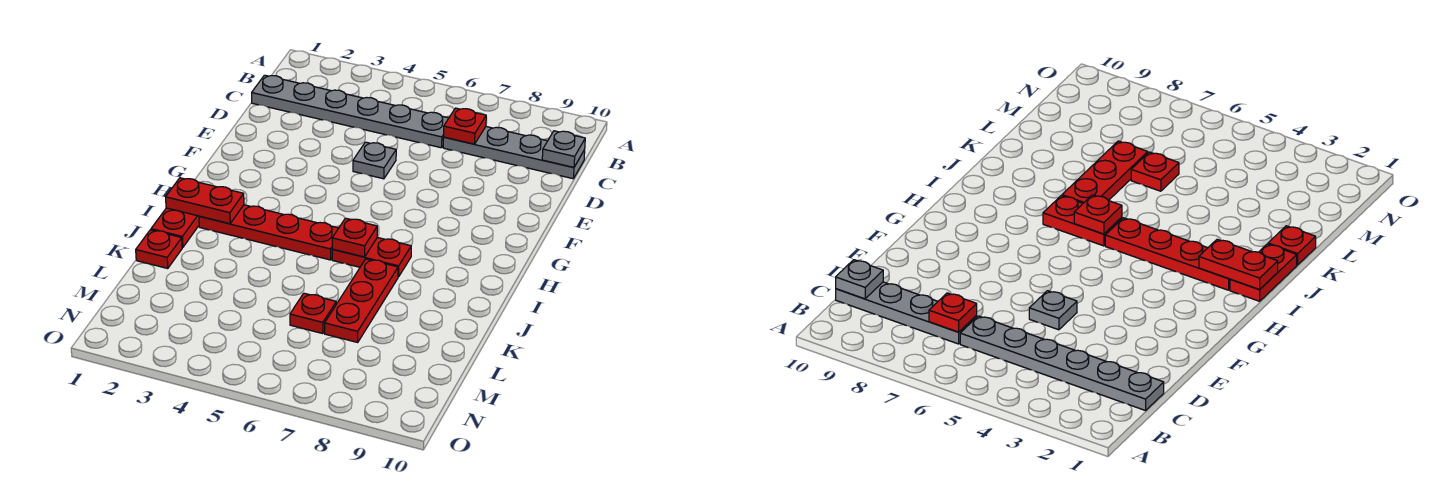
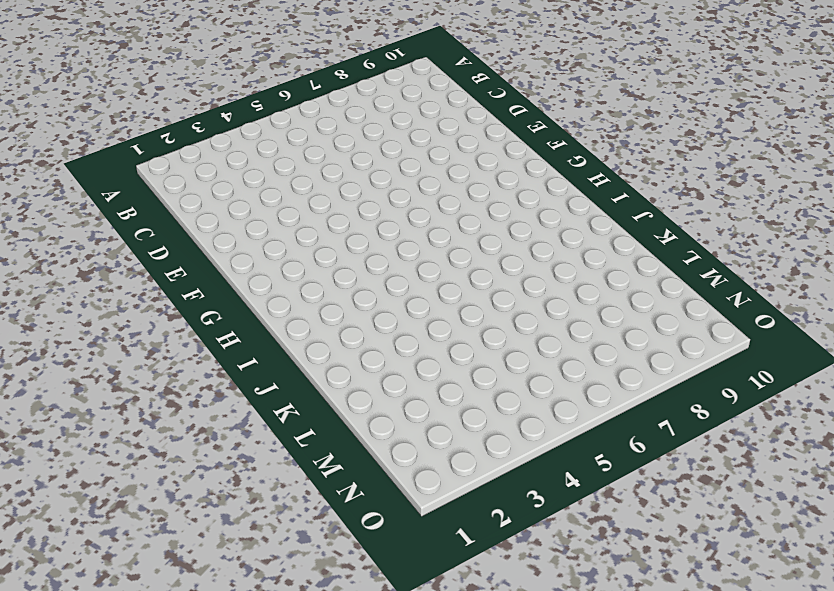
none -> grey 1x6 plate [252,75,449,148]
none -> grey 1x4 plate [443,127,585,179]
none -> grey 1x1 plate [353,142,396,179]

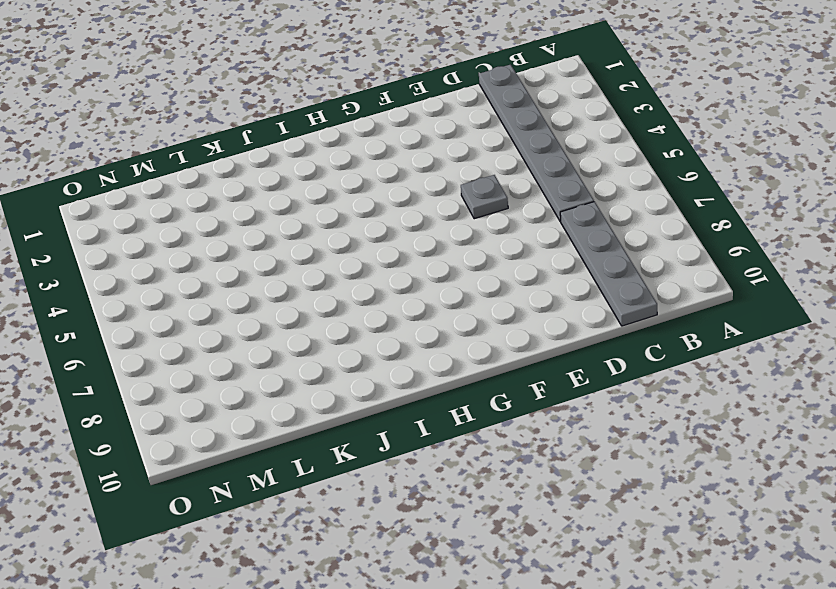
none -> red 1x2 plate [151,208,199,248]
none -> red 1x4 plate [199,205,338,260]
none -> red 1x2 plate [332,238,411,277]

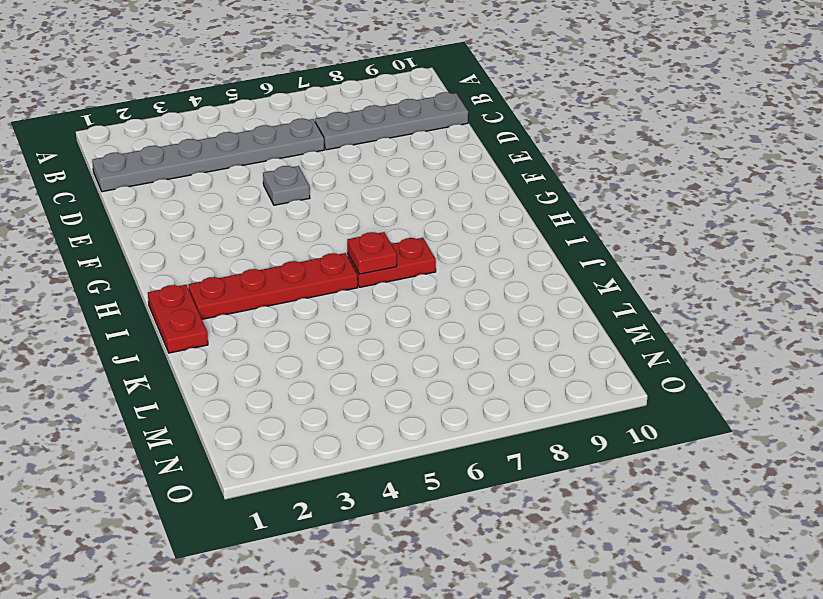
none -> red 1x3 plate [325,259,398,342]
none -> red 1x1 plate [136,230,182,269]
none -> red 1x1 plate [290,293,336,334]

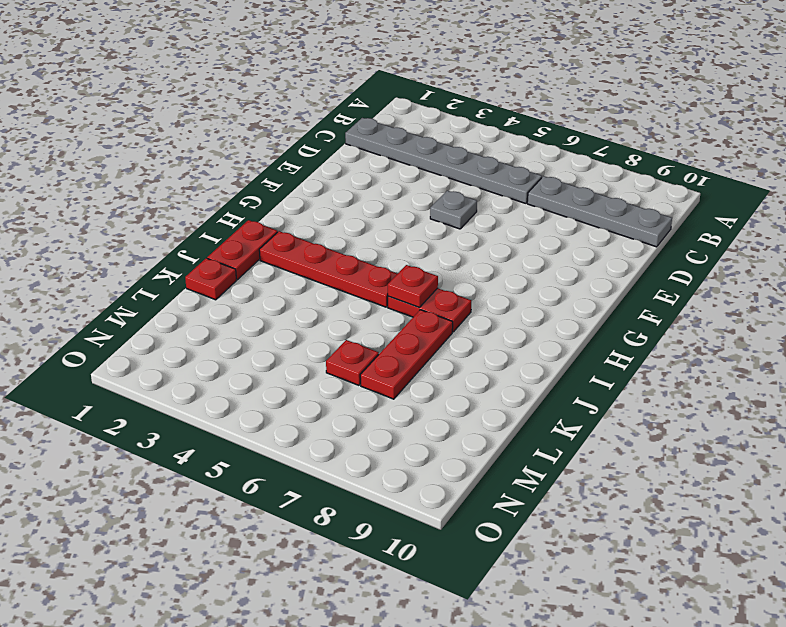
none -> red 1x1 plate [443,108,486,144]
none -> grey 1x1 plate [542,131,585,167]
none -> red 1x2 plate [166,178,244,224]

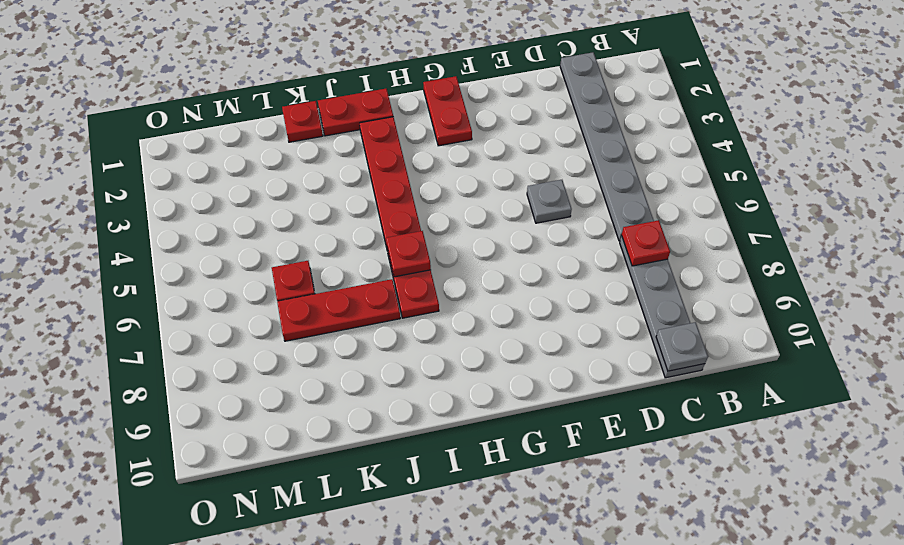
red 1x2 plate [423,76,472,146] -> red 1x2 plate moved to [166,178,244,224]

